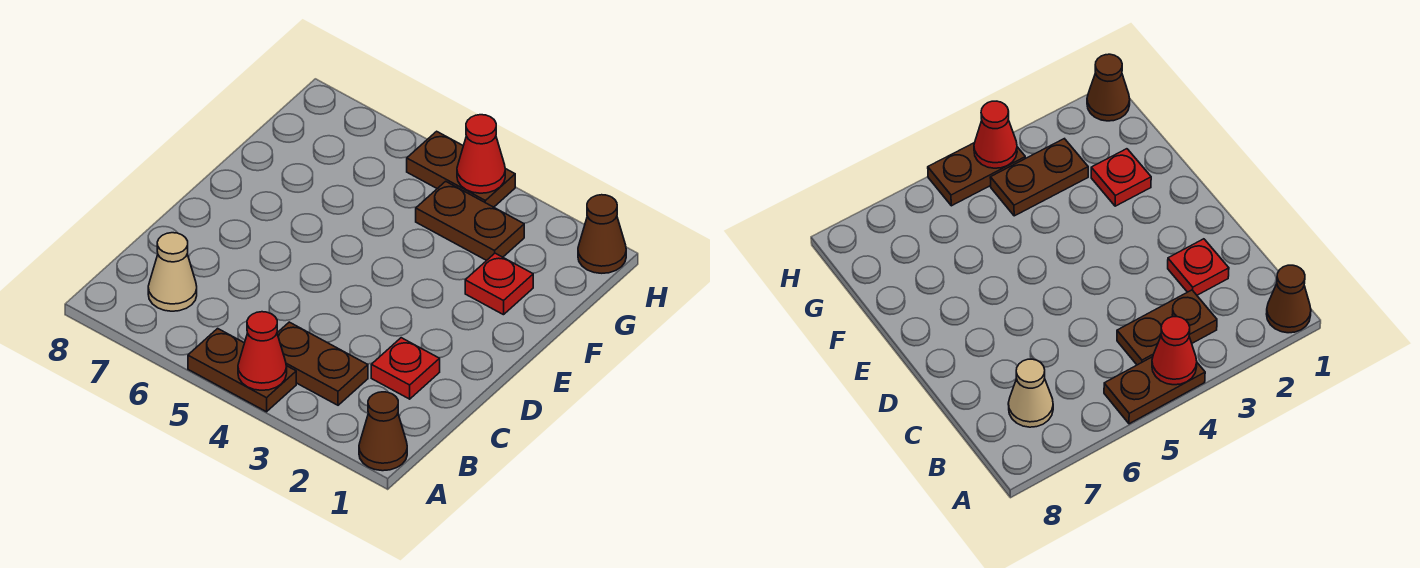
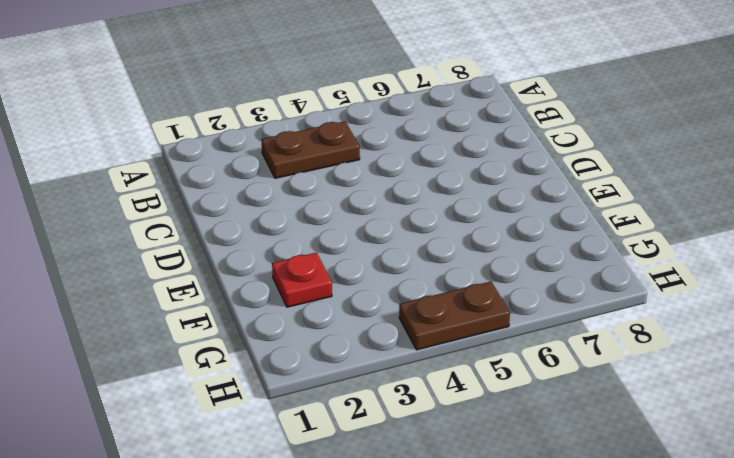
none -> brown 1x1 cone [359,392,407,471]
none -> brown 1x2 plate [188,328,296,412]

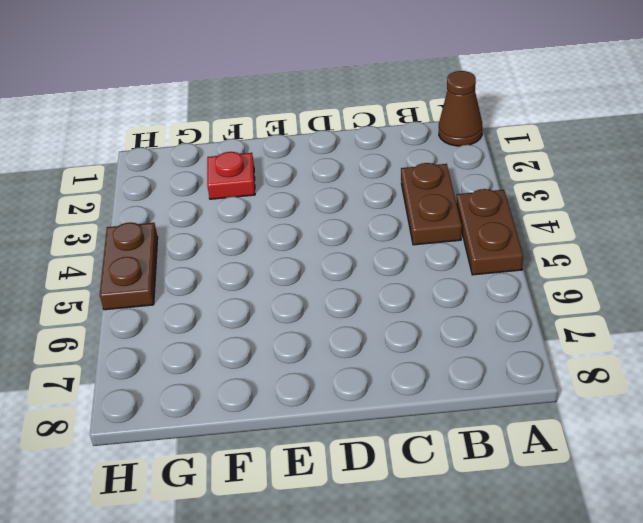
none -> tan 1x1 cone [148,233,197,311]
none -> red 1x1 plate [371,338,440,399]

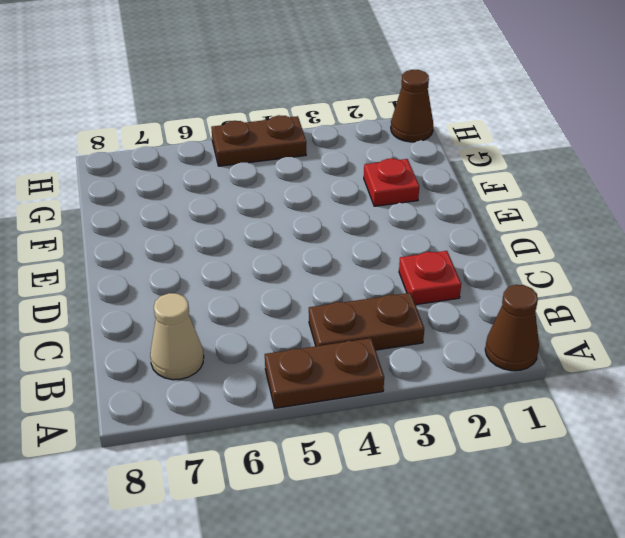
none -> brown 1x2 plate [416,181,524,260]
none -> red 1x1 cone [238,312,287,390]

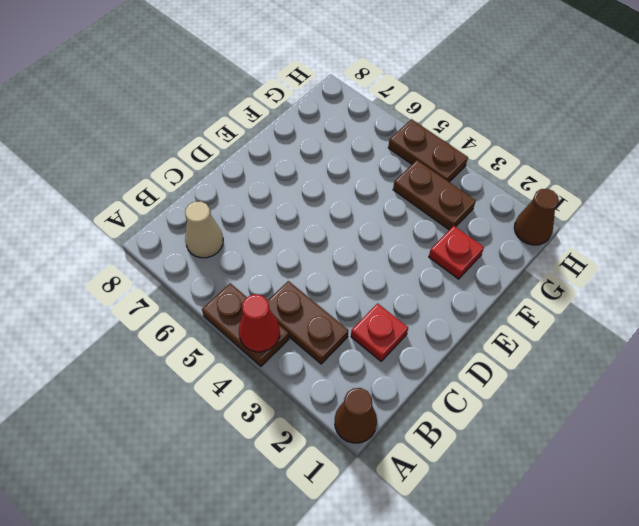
none -> red 1x1 cone [457,115,505,193]

